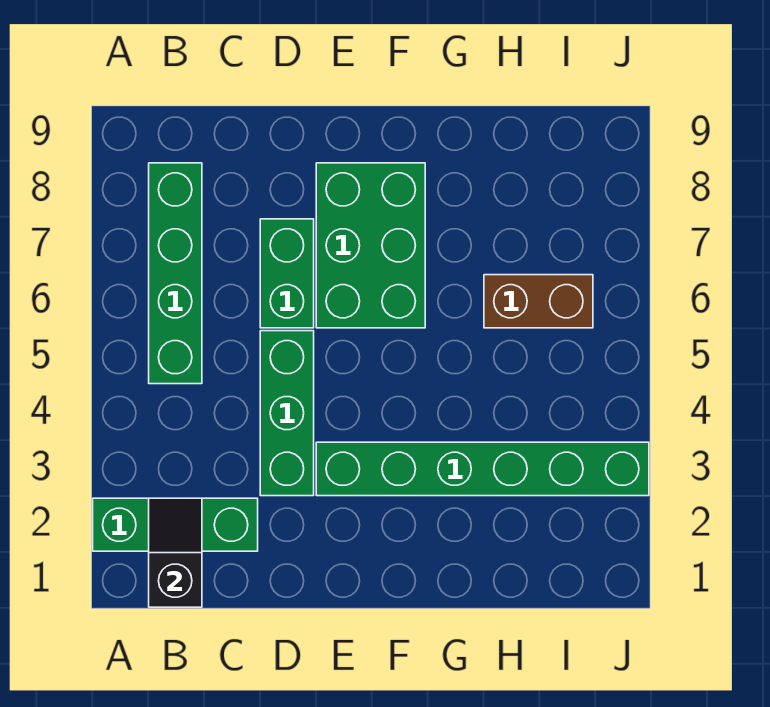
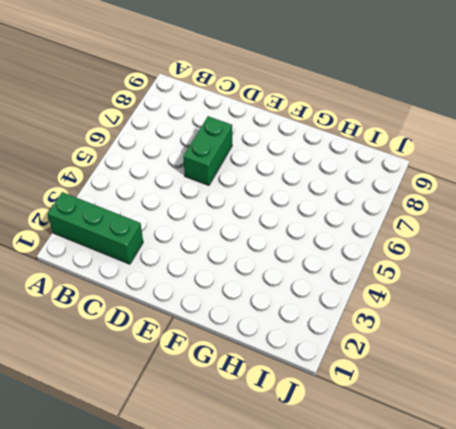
none -> green 1x4 brick [149,163,202,384]
none -> green 1x3 brick [260,331,314,496]

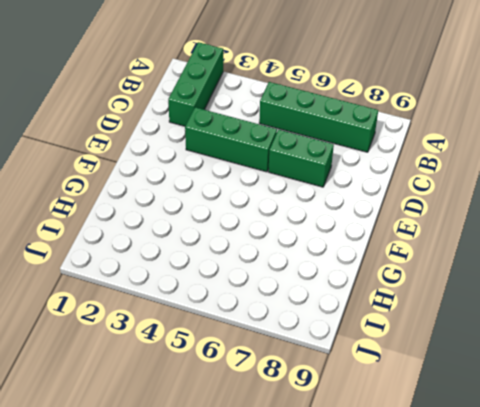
none -> green 1x6 brick [316,442,649,496]
none -> green 2x3 brick [316,163,425,328]

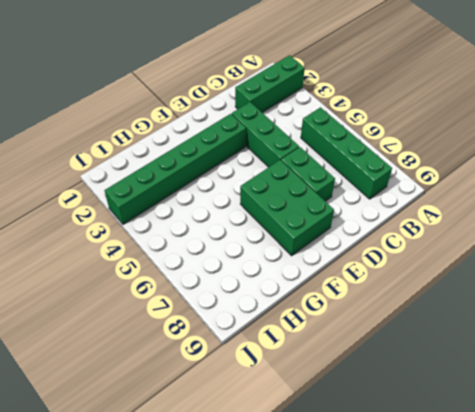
none -> brown 1x2 brick [484,275,593,328]
none -> black 1x2 slope [149,498,202,607]

